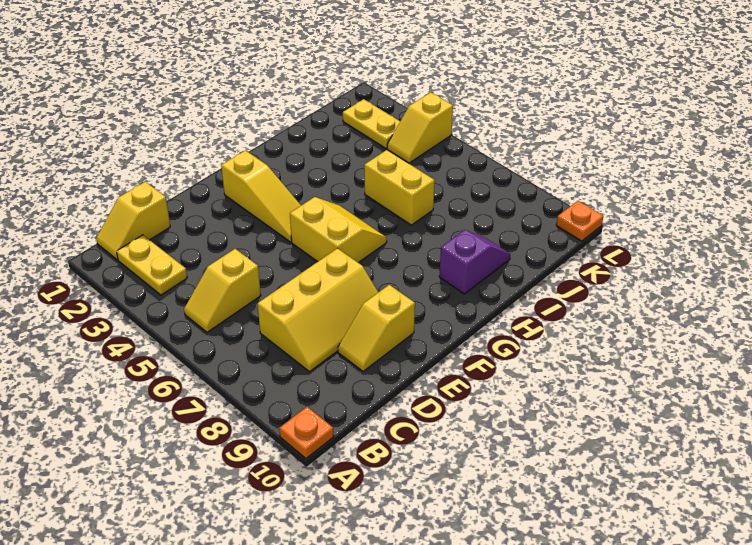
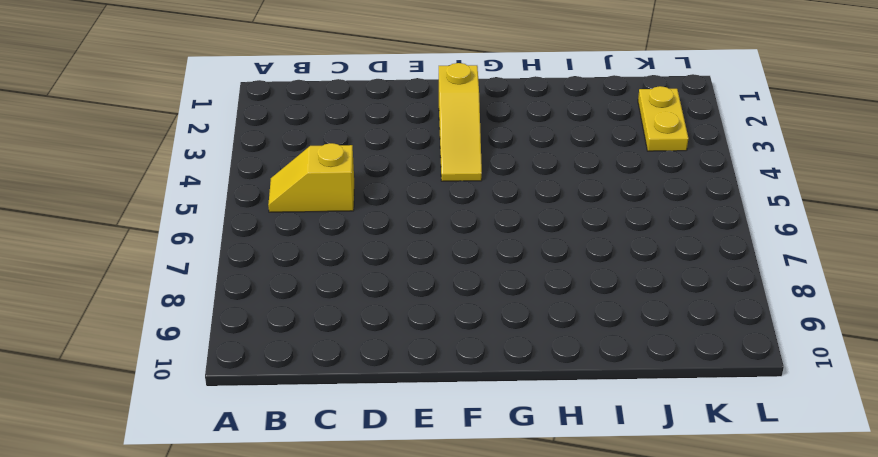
none -> orange 1x1 plate [279,407,334,458]
none -> yellow 1x2 slope [96,182,170,260]
none -> yellow 1x2 plate [116,235,187,295]

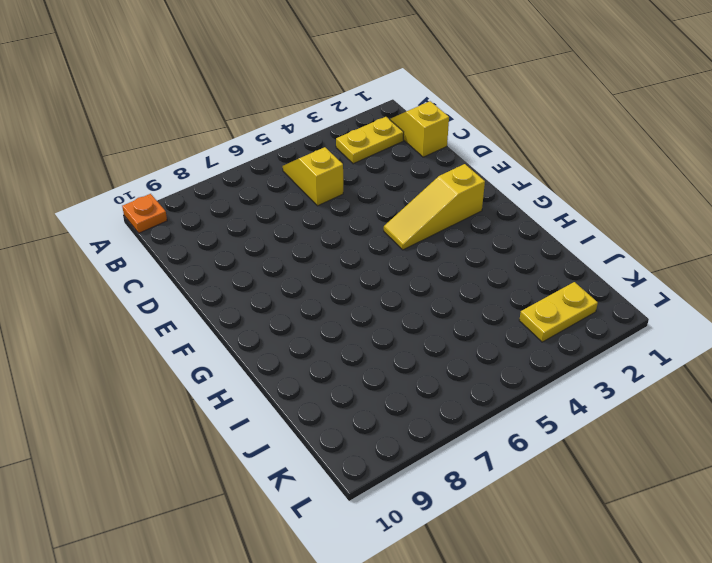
none -> yellow 2x3 slope [258,248,378,372]
none -> yellow 1x2 slope [338,285,415,371]
none -> yellow 2x2 slope [290,197,387,263]

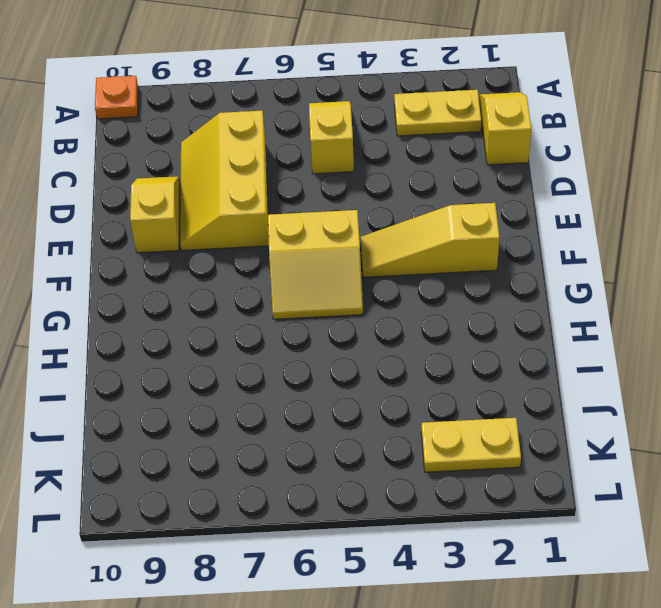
none -> purple 1x2 slope [439,230,510,294]
none -> yellow 1x2 brick [364,150,435,225]
none -> yellow 1x2 slope [387,92,453,163]

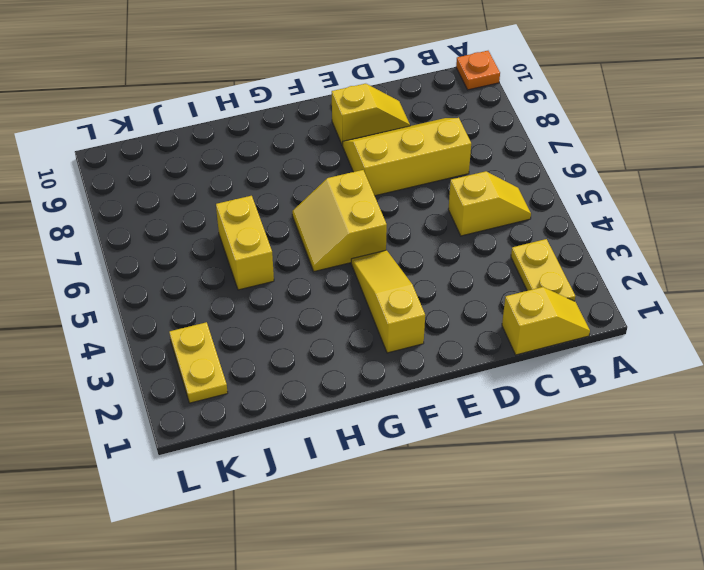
none -> purple 1x2 slope [439,230,510,294]
none -> yellow 1x2 slope [387,92,453,163]
none -> orange 1x1 plate [556,201,603,241]

